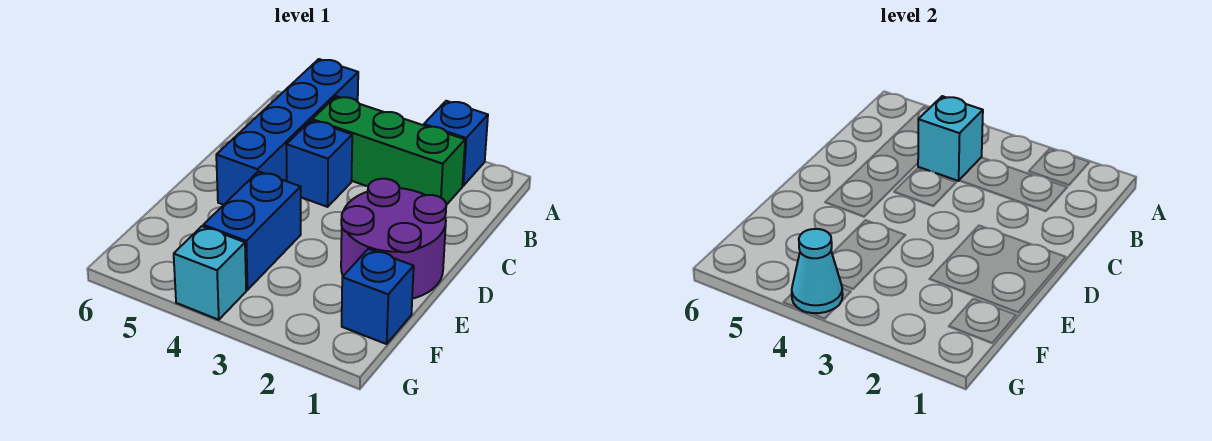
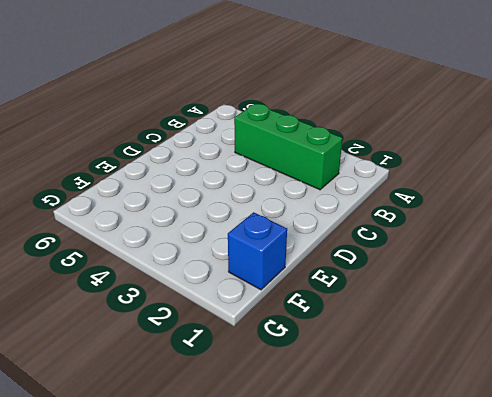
none -> blue 1x1 brick [424,101,488,186]
none -> blue 1x4 brick [216,59,358,205]

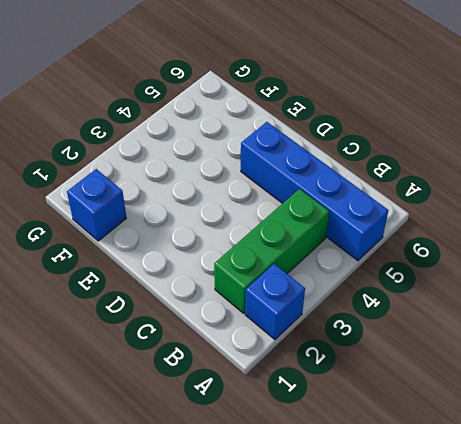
none -> blue 1x1 brick [286,120,352,207]
none -> purple 2x2 round brick [341,179,446,299]

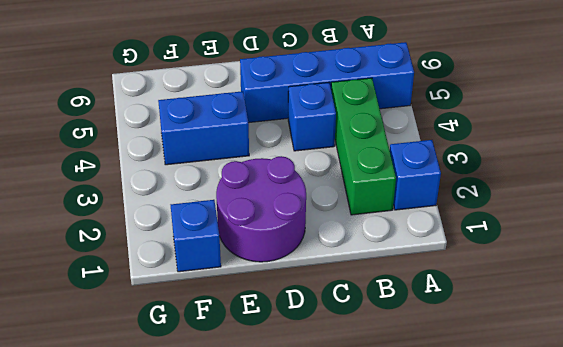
none -> cyan 1x1 brick [174,226,246,320]
none -> cyan 1x1 brick [918,96,983,181]

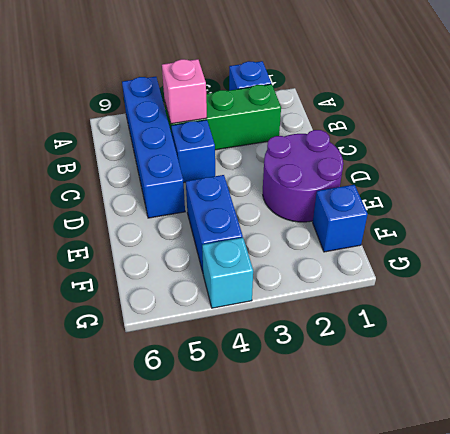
pink 1x1 brick [162,59,207,124] -> cyan 1x1 brick [918,96,983,181]
none -> cyan 1x1 cone [792,229,843,313]

